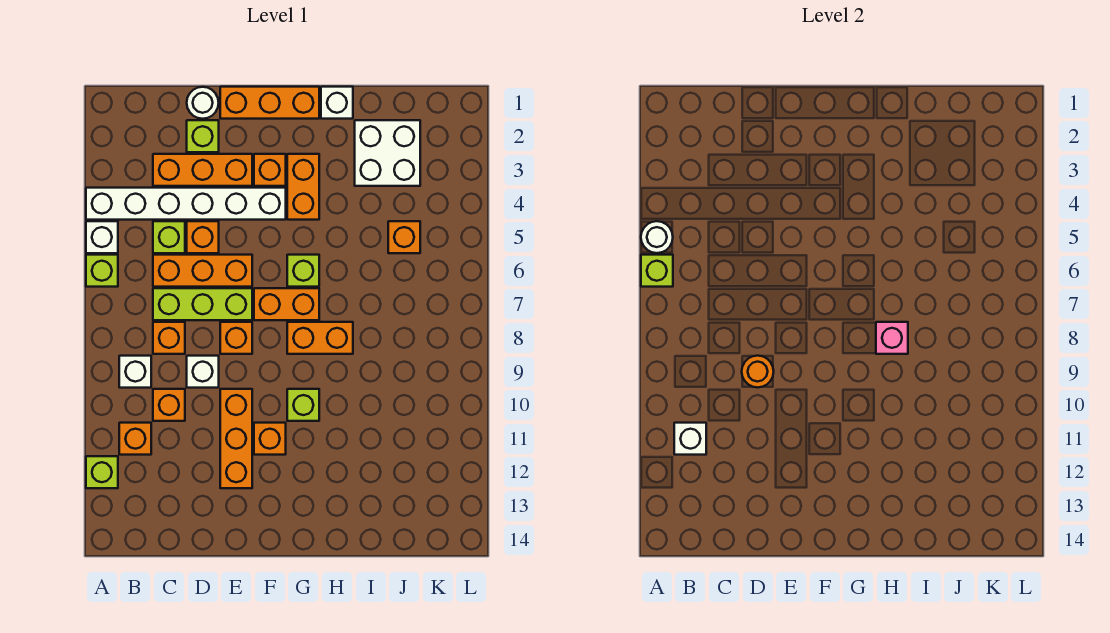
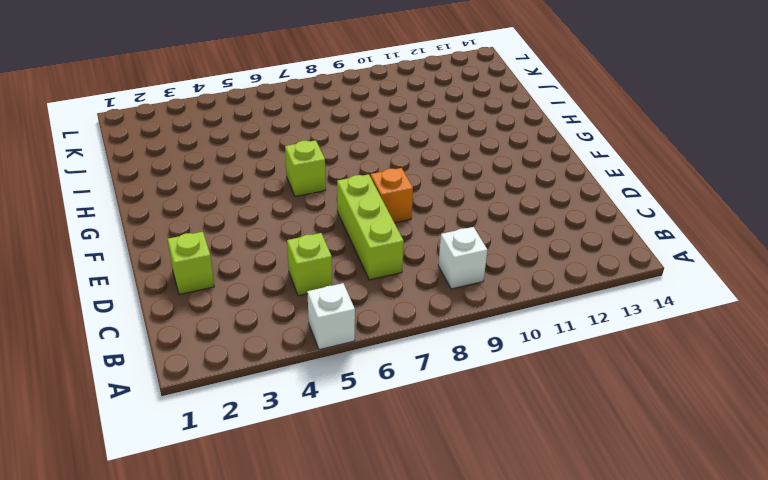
none -> white 1x6 brick [86,188,286,220]
none -> lime 1x1 brick [86,255,118,287]
none -> lime 1x1 brick [86,456,118,488]
none -> orange 1x1 brick [119,423,151,455]

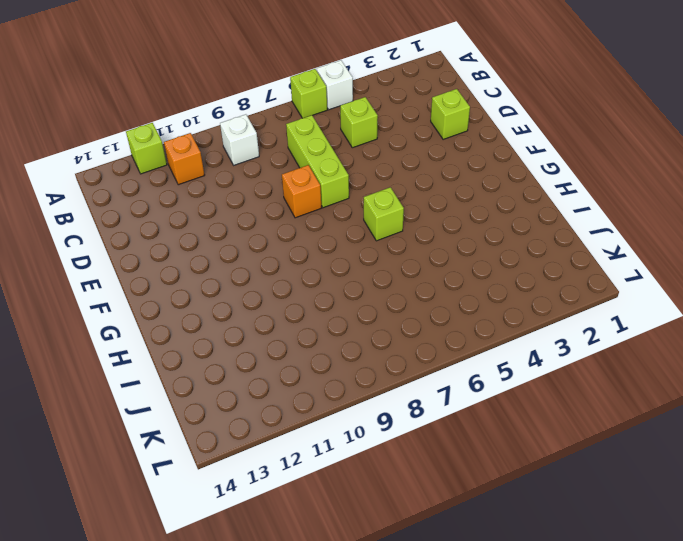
none -> white 1x6 brick [86,188,286,220]
none -> orange 1x3 brick [153,154,252,186]
none -> orange 1x3 brick [153,255,252,287]
none -> orange 1x1 brick [153,322,185,354]

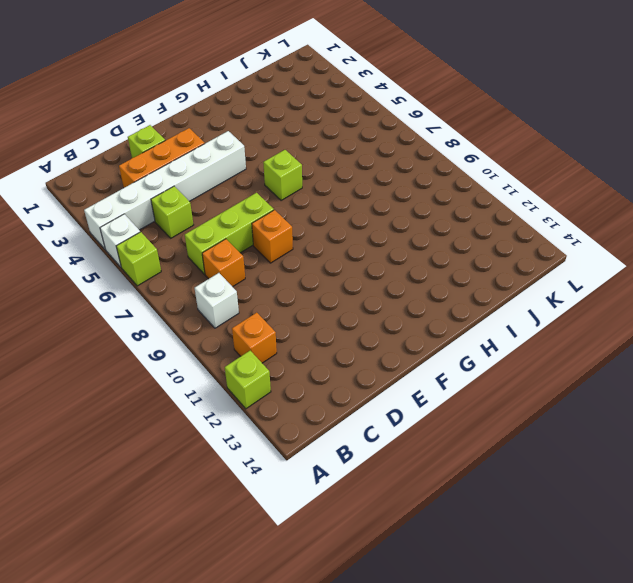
none -> orange 1x3 brick [153,255,252,287]
none -> orange 1x1 brick [153,389,185,421]
none -> white 1x1 round brick [187,87,219,119]
none -> orange 1x1 brick [187,221,219,253]

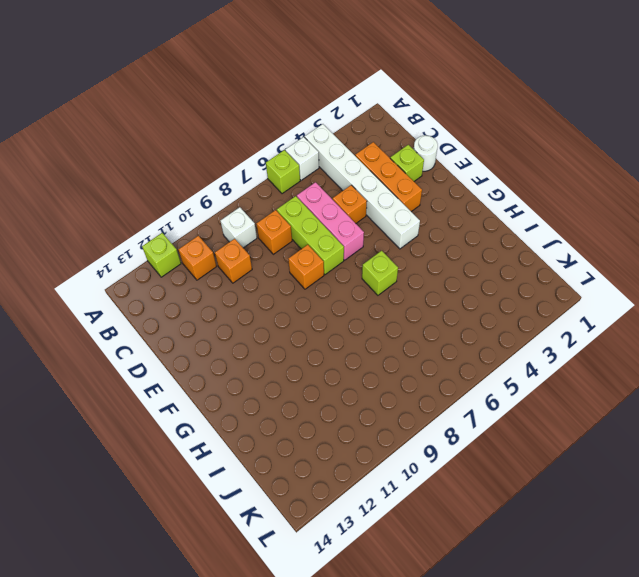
pink 1x3 brick [297,182,364,260] -> orange 1x3 brick [153,255,252,287]
none -> lime 1x1 brick [153,221,185,253]
none -> white 1x1 brick [187,356,219,388]
none -> orange 1x3 brick [220,87,319,119]
none -> orange 1x3 brick [220,389,252,488]

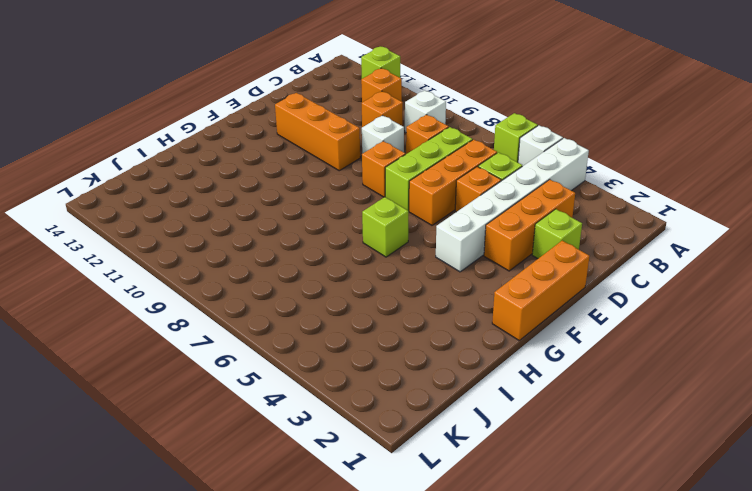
none -> white 1x1 round brick [187,87,219,119]
none -> orange 1x1 brick [254,154,286,186]
none -> orange 1x2 brick [254,288,319,320]
none -> orange 1x1 brick [254,423,286,455]

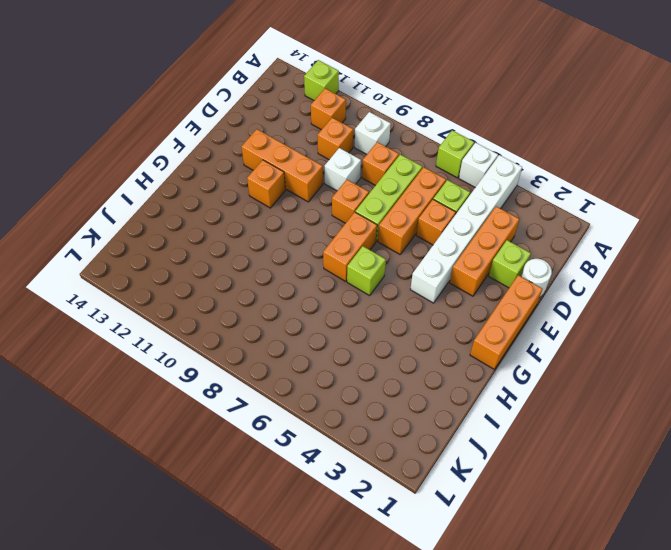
none -> orange 1x1 brick [254,154,286,186]
none -> orange 1x2 brick [287,154,319,220]
none -> orange 1x2 brick [287,322,353,354]
none -> lime 1x1 brick [287,389,319,421]

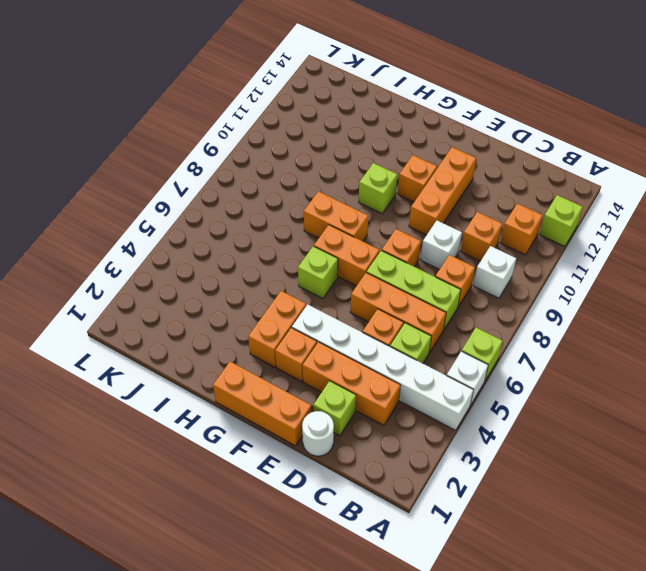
none -> white 1x1 brick [321,87,353,119]
none -> white 2x2 brick [355,120,420,186]
none -> orange 1x1 brick [388,221,420,253]
none -> white 1x1 round brick [641,221,673,253]

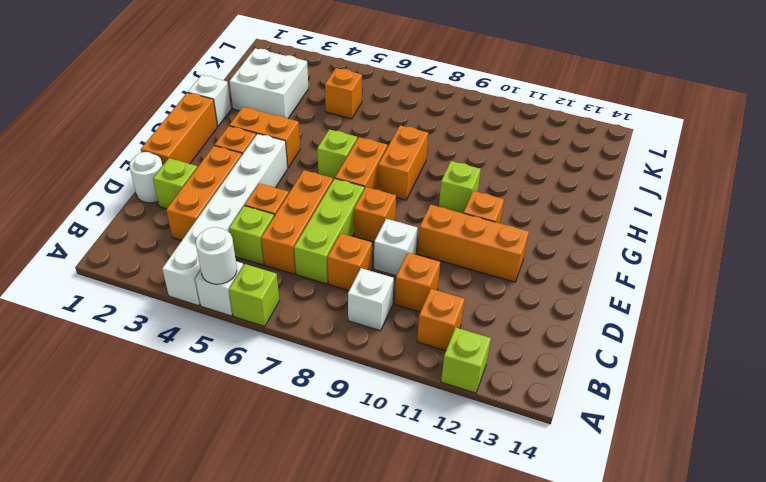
none -> lime 1x1 brick [641,255,673,287]
none -> white 1x1 brick [674,423,706,455]
none -> orange 1x1 round brick [742,356,774,388]
none -> pink 1x1 brick [876,322,908,354]

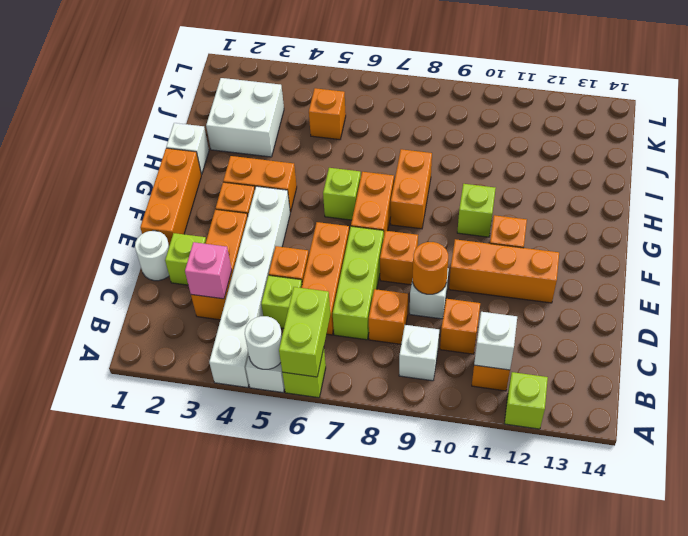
lime 1x2 brick [279,287,330,377] -> lime 1x1 brick [641,255,673,287]
pink 1x1 brick [185,242,232,299] -> pink 1x1 brick moved to [876,322,908,354]

